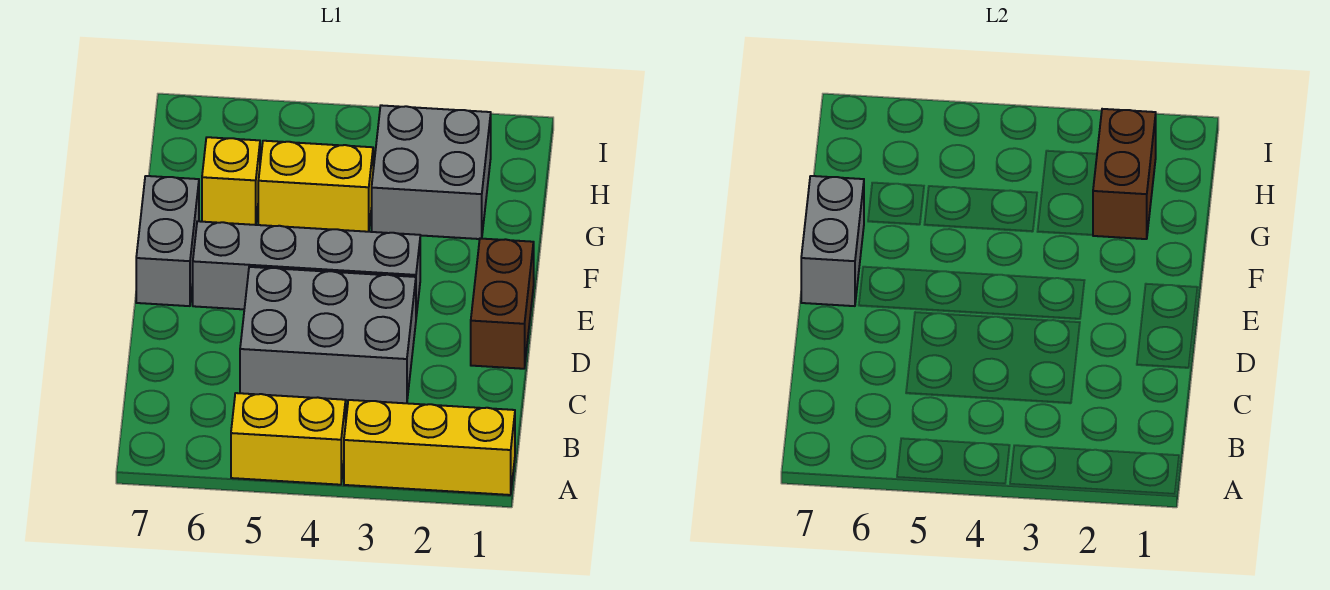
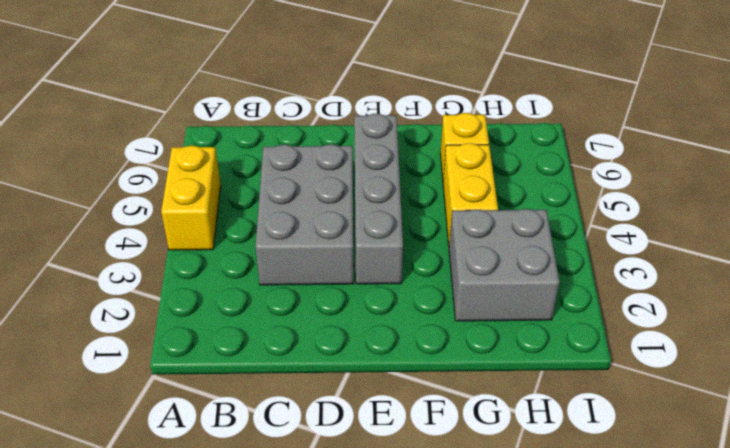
none -> yellow 1x3 brick [344,400,515,495]
none -> brown 1x2 brick [471,238,534,369]

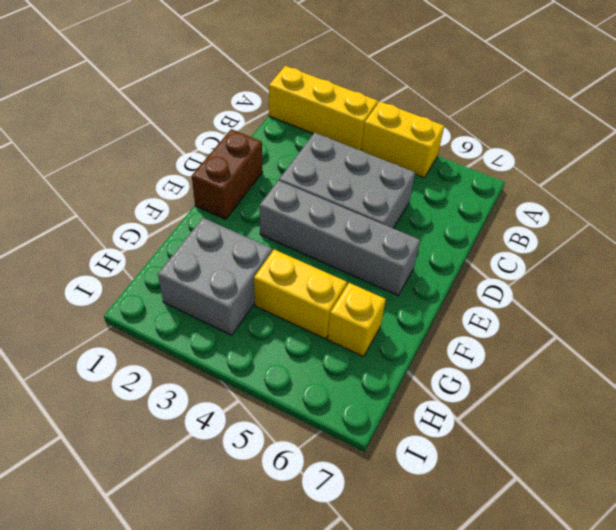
none -> grey 1x2 brick [136,176,199,306]
none -> grey 1x2 brick [801,176,864,306]

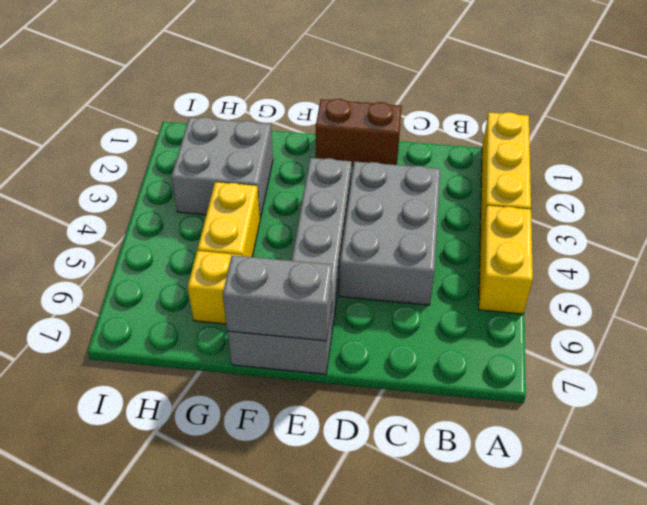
none -> brown 1x2 brick [1093,109,1156,239]

